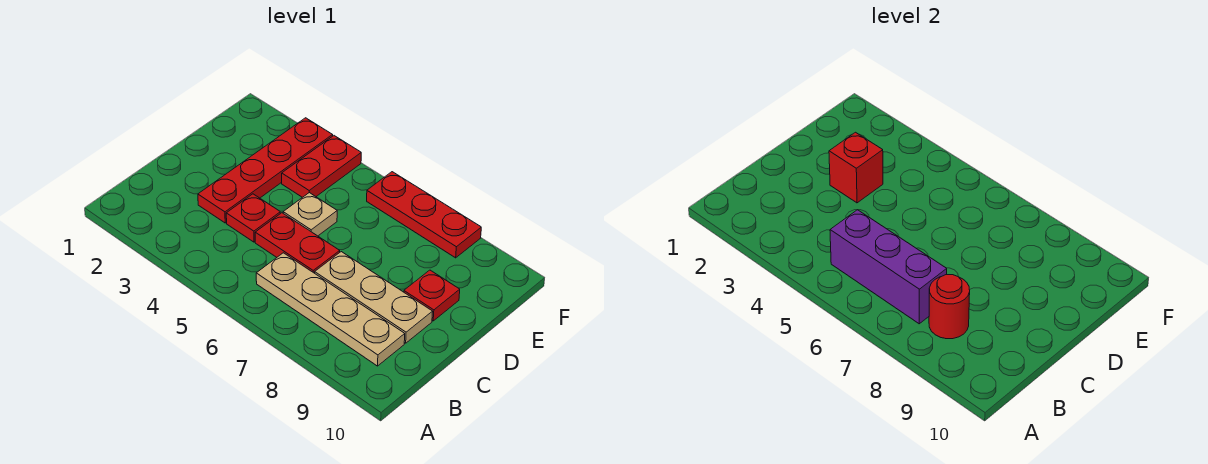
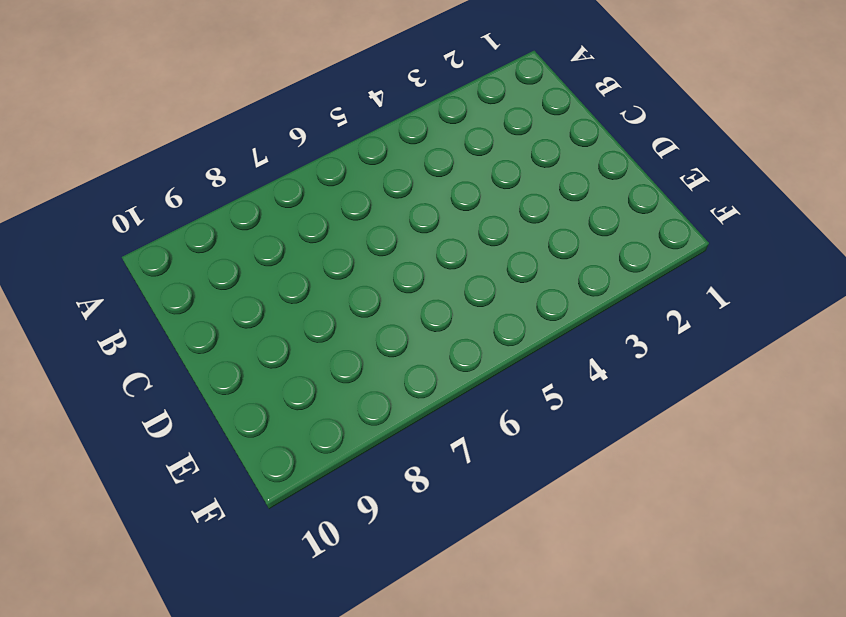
none -> tan 1x4 plate [256,253,405,366]
none -> red 1x4 plate [198,118,333,223]
none -> red 1x1 plate [226,194,280,242]

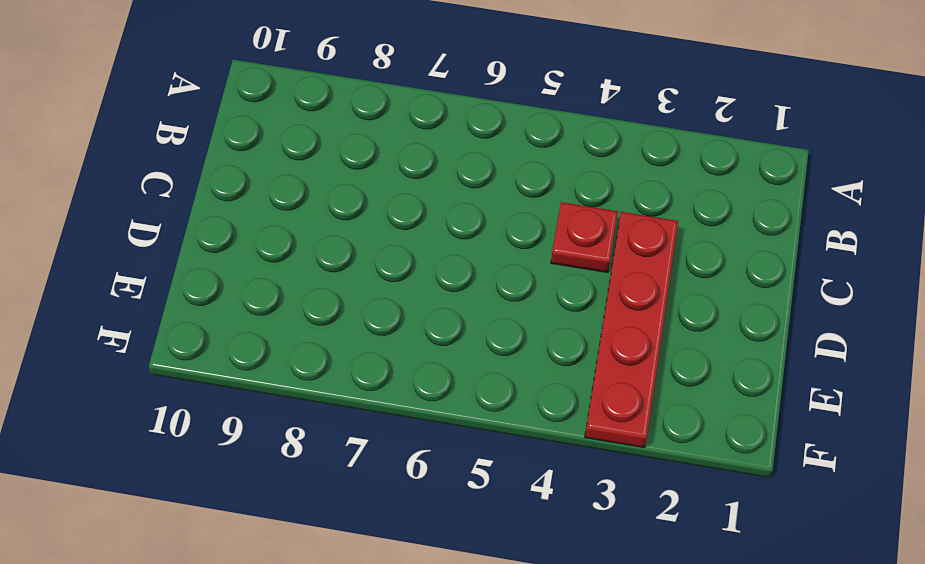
none -> tan 1x4 plate [256,253,405,366]
none -> red 1x2 plate [255,213,340,273]
none -> tan 1x3 plate [315,252,433,343]

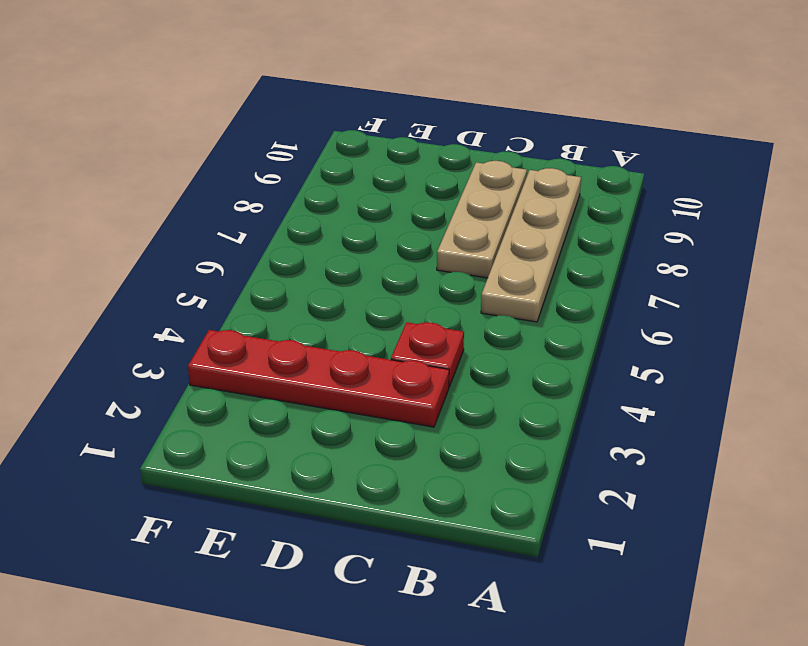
none -> red 1x2 plate [255,213,340,273]
none -> tan 1x1 plate [283,193,337,236]
none -> red 1x1 plate [404,270,460,321]

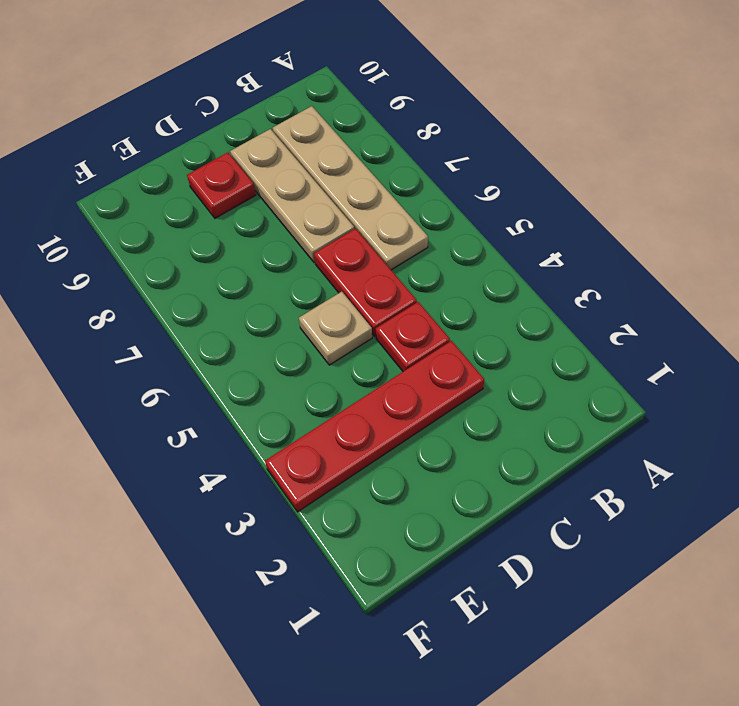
none -> red 1x2 plate [282,136,361,197]
none -> red 1x3 plate [367,172,481,258]
none -> purple 1x3 brick [830,210,947,324]

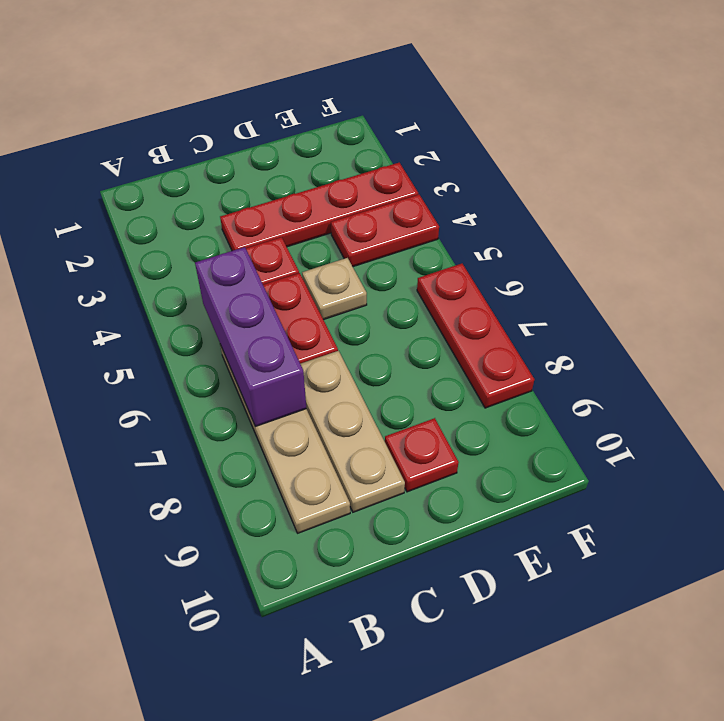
none -> red 1x1 round brick [929,275,970,339]
none -> red 1x1 brick [829,132,883,203]

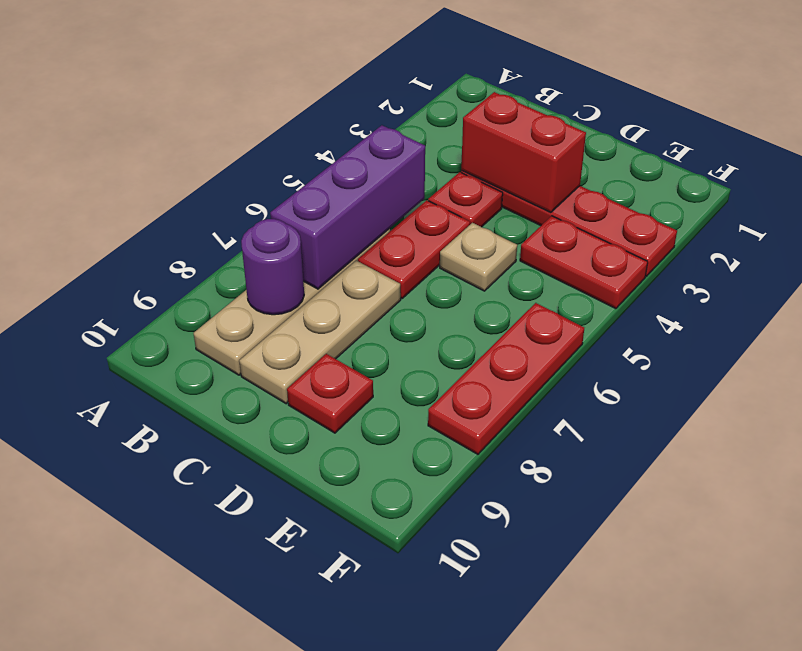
purple 1x1 round brick [241,219,304,315] -> red 1x1 round brick [929,275,970,339]
red 1x2 brick [461,92,586,212] -> red 1x1 brick [829,132,883,203]

